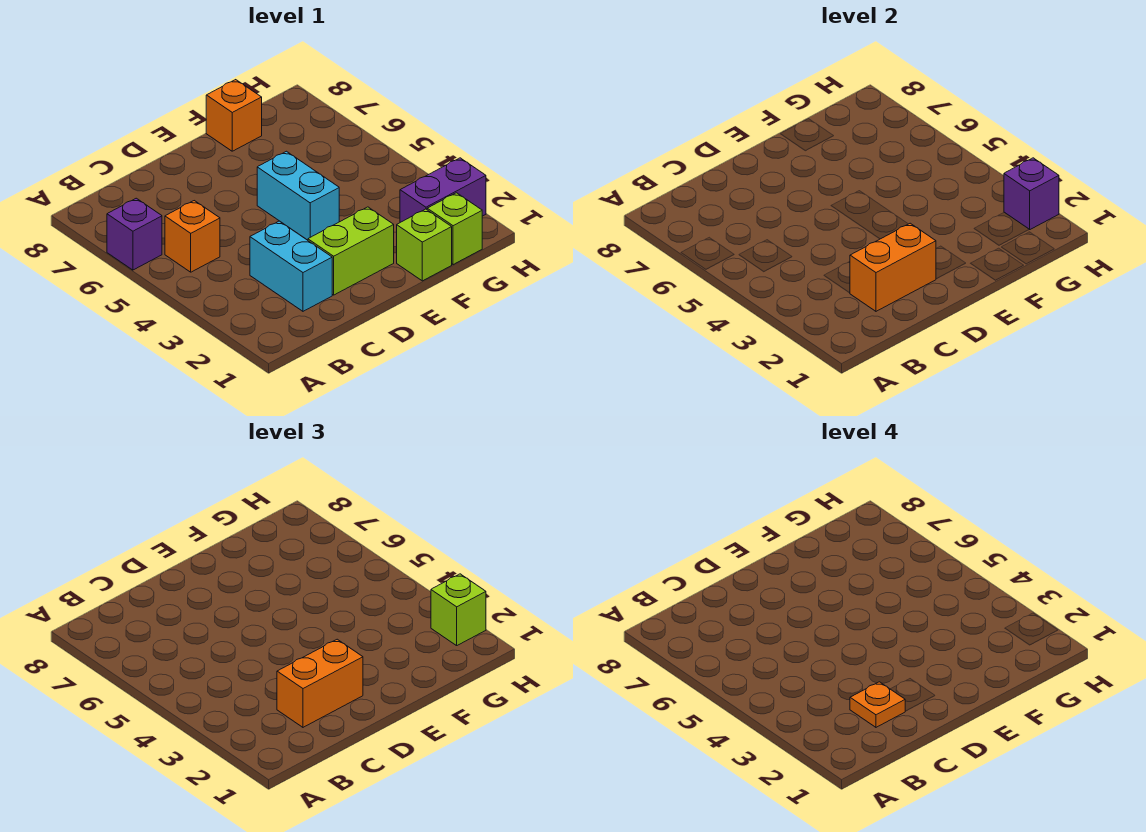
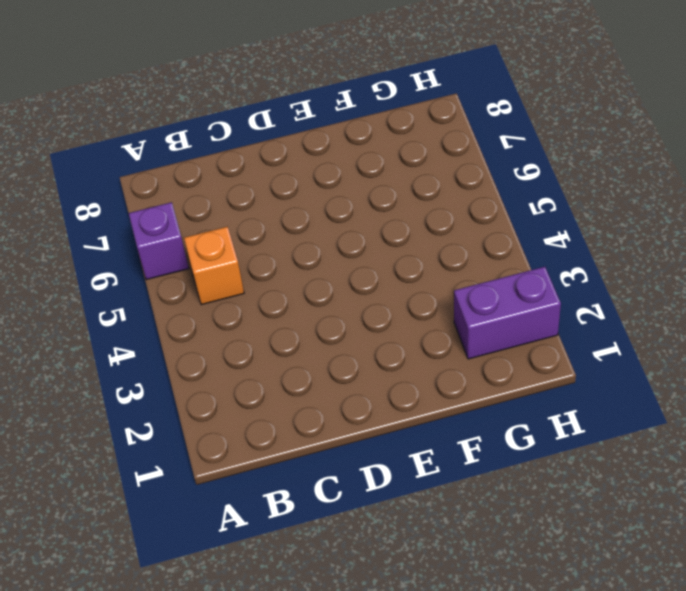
none -> cyan 1x2 brick [250,221,332,311]
none -> lime 1x2 brick [308,207,394,295]
none -> cyan 1x2 brick [257,151,339,240]

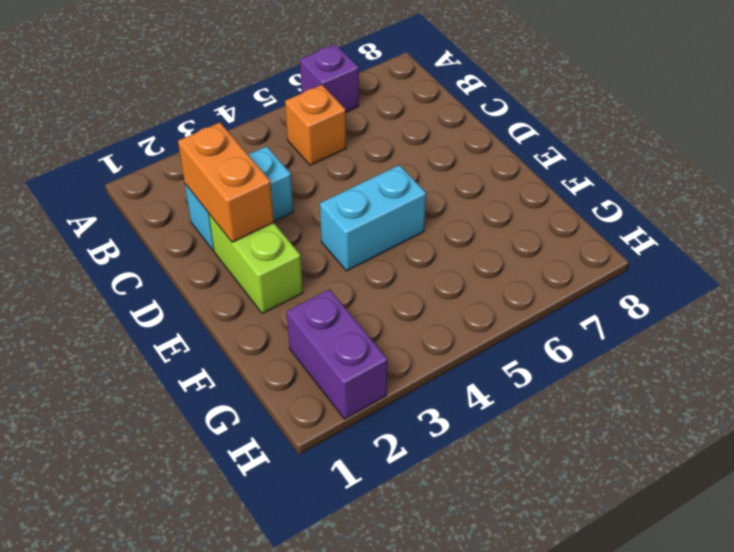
none -> lime 1x1 brick [397,209,452,281]
none -> orange 1x1 brick [206,80,262,151]
none -> lime 1x1 brick [427,193,482,265]

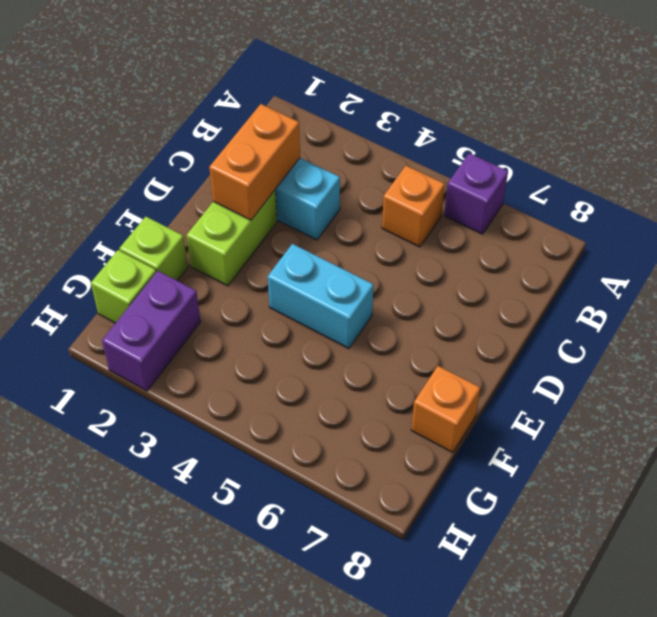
none -> purple 1x1 brick [1004,158,1059,230]
none -> orange 1x2 brick [277,639,363,727]
none -> lime 1x1 brick [431,574,486,646]

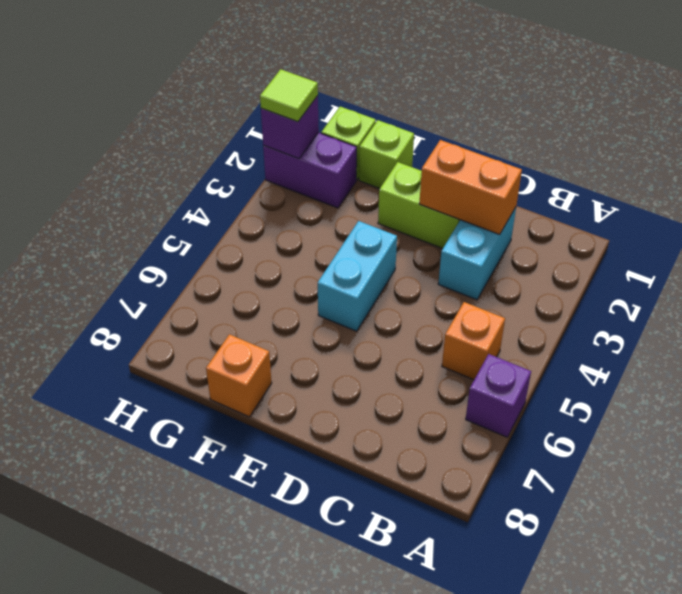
lime 1x1 tile [260,69,318,122] -> lime 1x1 brick [431,574,486,646]
none -> orange 1x2 brick [277,639,363,727]
none -> orange 1x1 plate [850,682,905,727]

